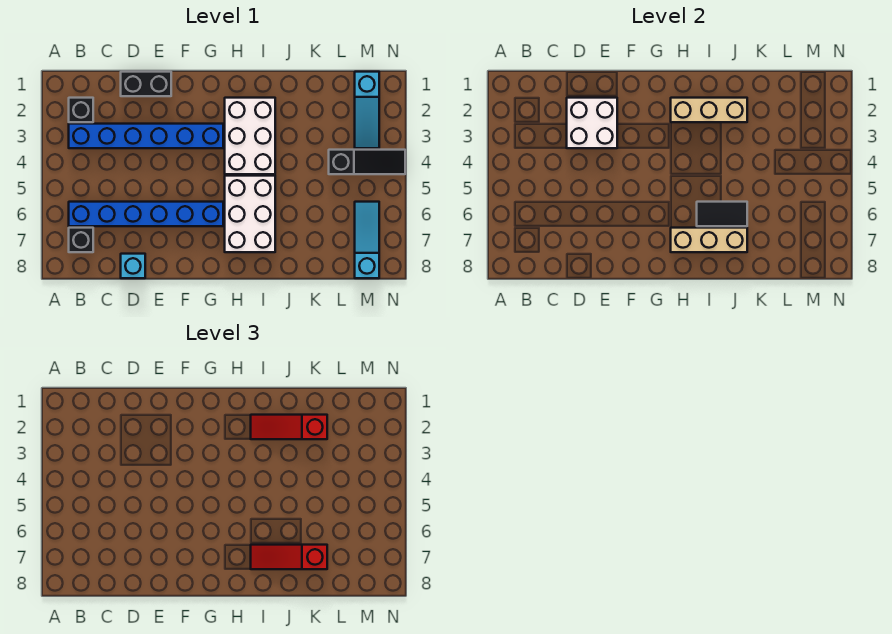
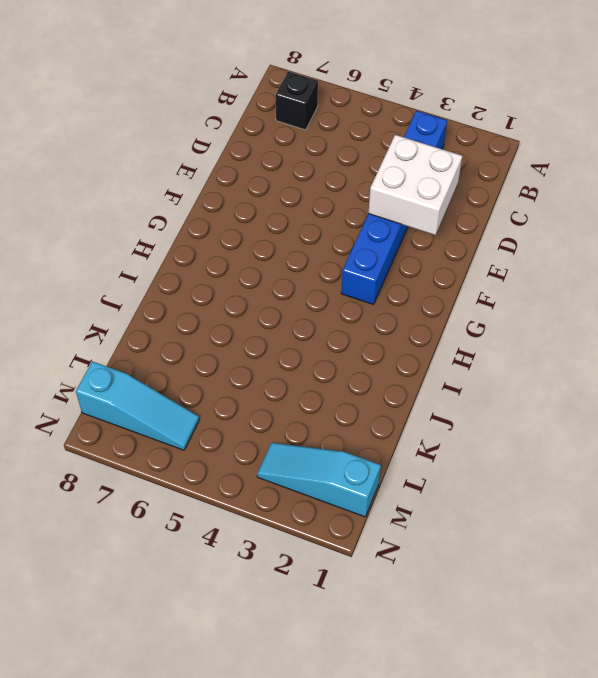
none -> black 1x1 brick [69,98,93,122]
none -> blue 1x6 brick [69,202,223,226]
none -> black 1x2 brick [121,72,171,96]

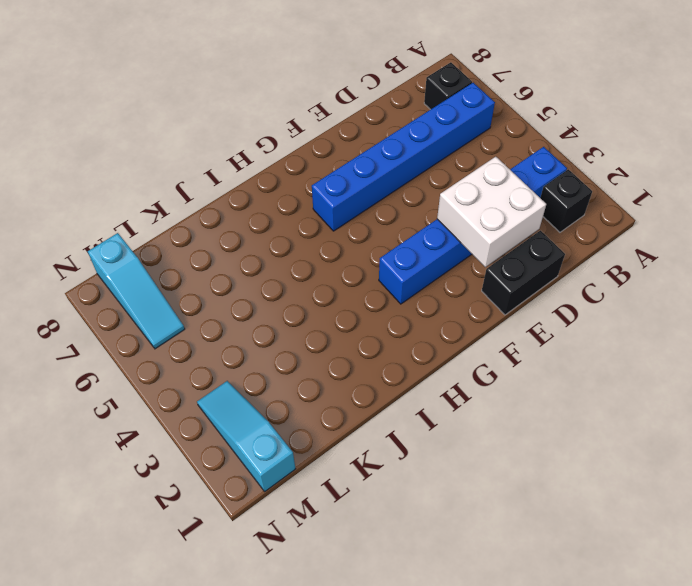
none -> cyan 1x1 brick [121,254,145,278]
none -> white 2x3 brick [225,98,275,174]
none -> white 2x3 brick [225,176,275,252]

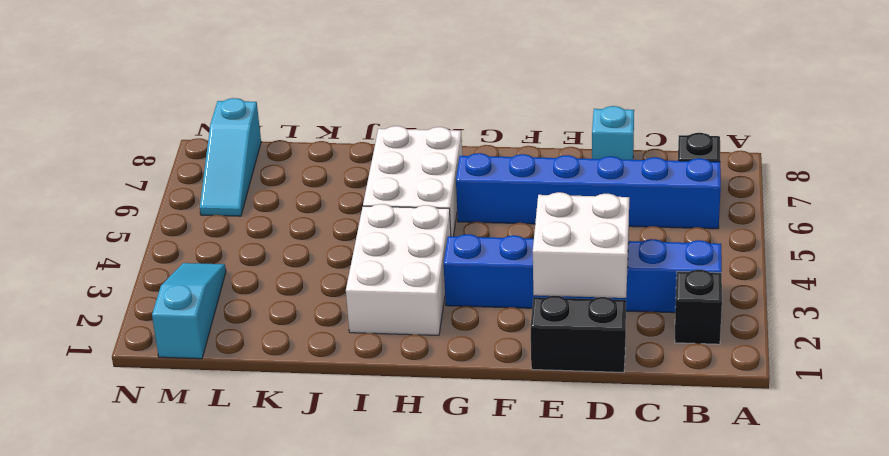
none -> black 1x3 slope [329,150,405,174]
none -> tan 1x3 brick [671,98,747,122]
none -> tan 1x3 brick [671,228,747,252]

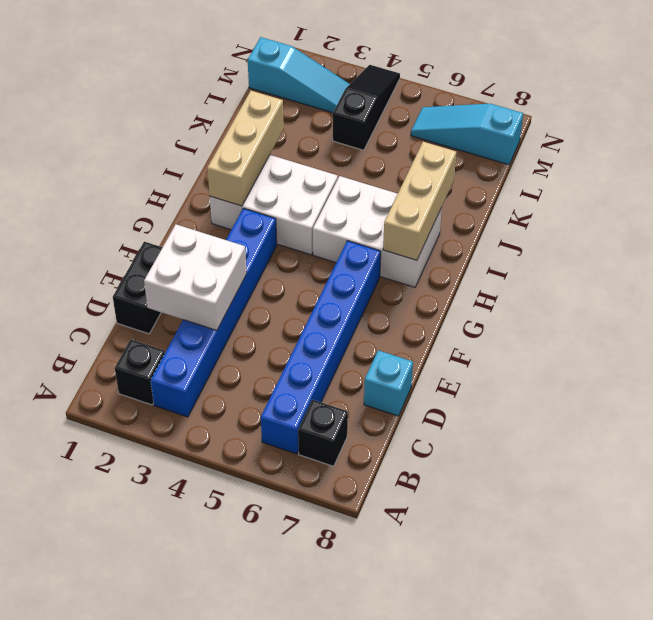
none -> black 1x2 tile [697,202,747,226]
none -> red 1x3 slope [251,415,327,439]
none -> red 1x3 slope [251,545,327,569]

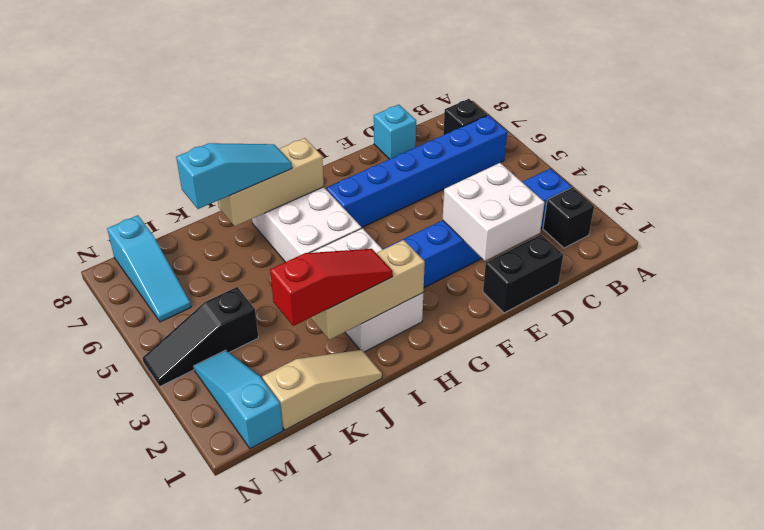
cyan 1x3 slope [176,143,292,209] -> red 1x3 slope [251,545,327,569]
tan 1x3 slope [262,350,382,430] -> none
none -> black 1x2 tile [697,202,747,226]

